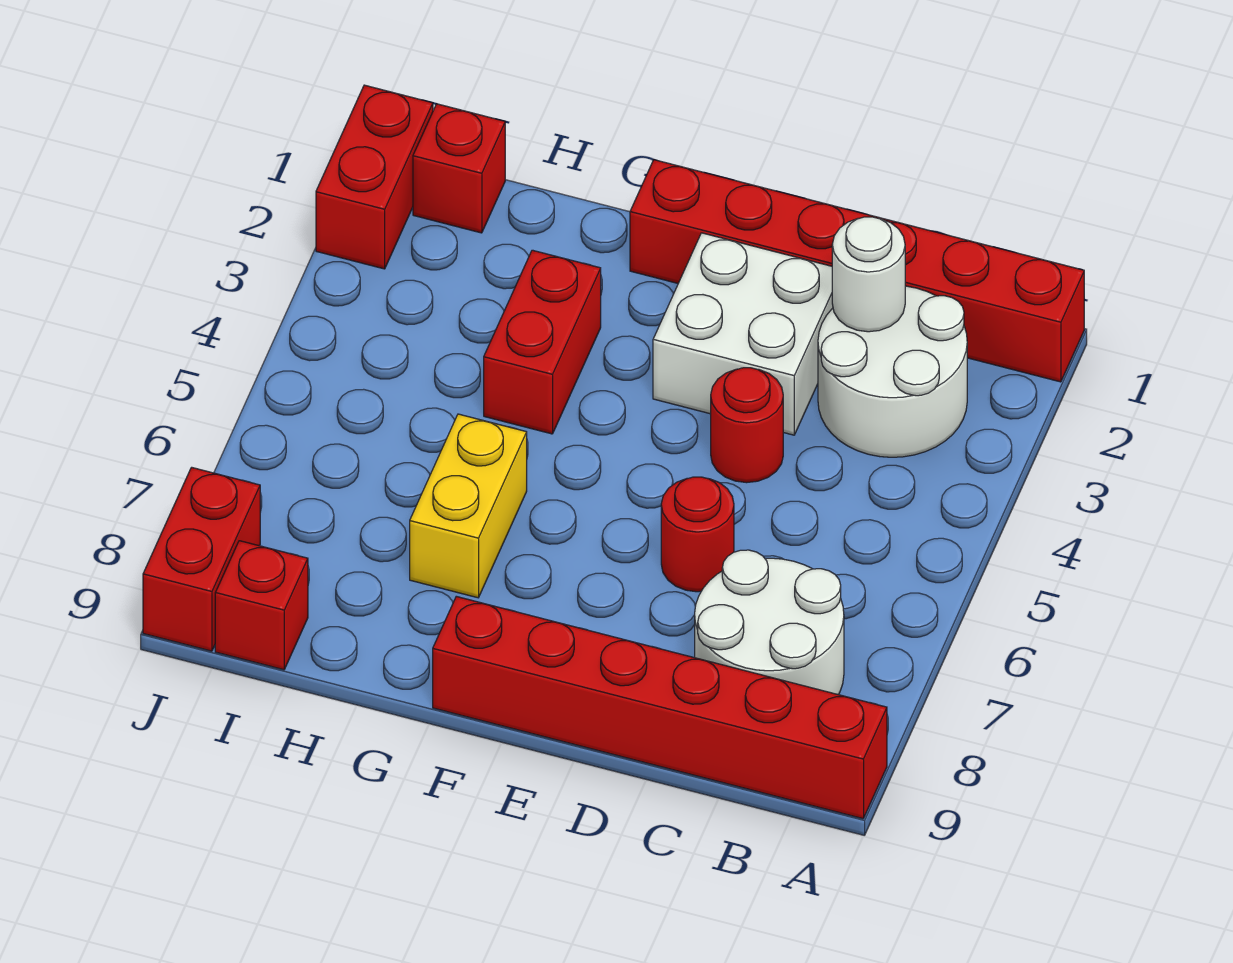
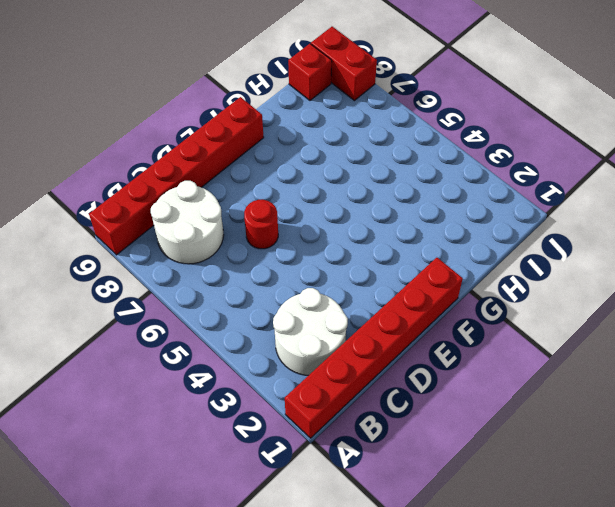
none -> white 2x2 brick [653,233,833,435]
none -> red 1x1 round brick [711,368,783,483]
none -> red 1x2 brick [484,250,601,434]

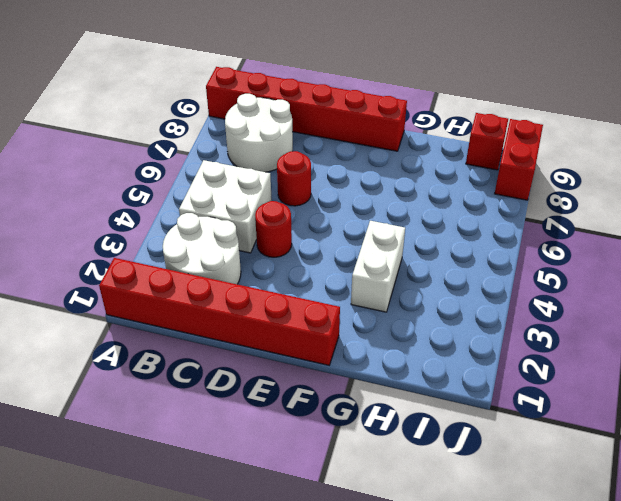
white 2x2 brick [179,160,272,253] -> white 2x2 brick moved to [653,233,833,435]
white 1x2 brick [351,221,405,312] -> red 1x2 brick [484,250,601,434]
none -> yellow 1x2 brick [410,414,527,598]
none -> red 1x1 brick [413,104,505,233]
none -> red 1x2 brick [316,85,433,269]

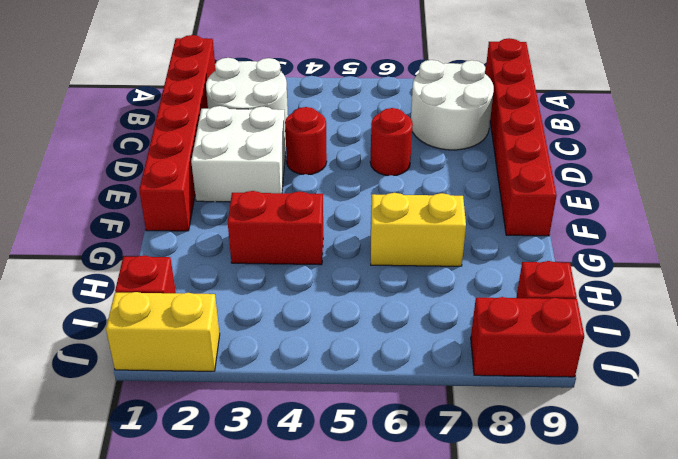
yellow 1x2 brick [106,292,220,371] -> red 1x2 brick [316,85,433,269]
none -> white 1x1 round brick [832,217,905,332]

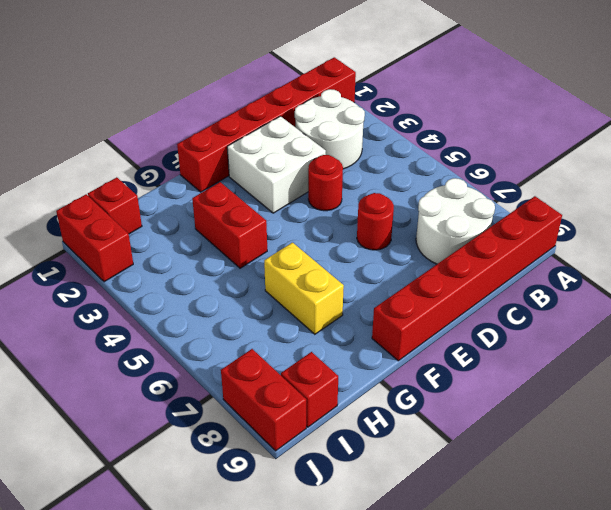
none -> white 1x1 round brick [832,217,905,332]

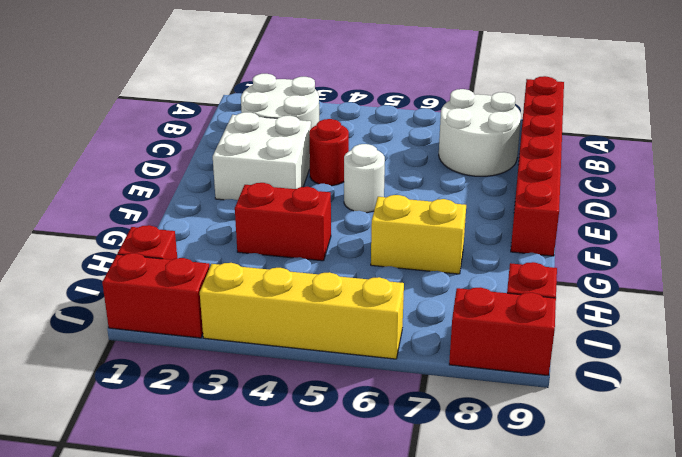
white 1x1 round brick [344,144,385,213] -> white 1x1 round brick moved to [832,217,905,332]
yellow 1x4 brick [200,263,404,359] -> none
none -> red 1x6 brick [630,160,1084,382]
none -> red 1x1 round brick [661,477,734,592]

